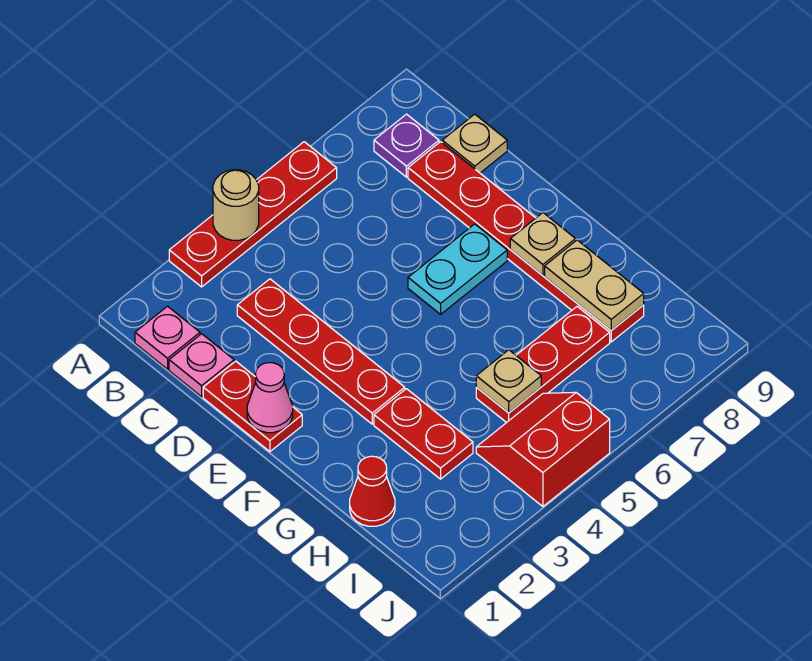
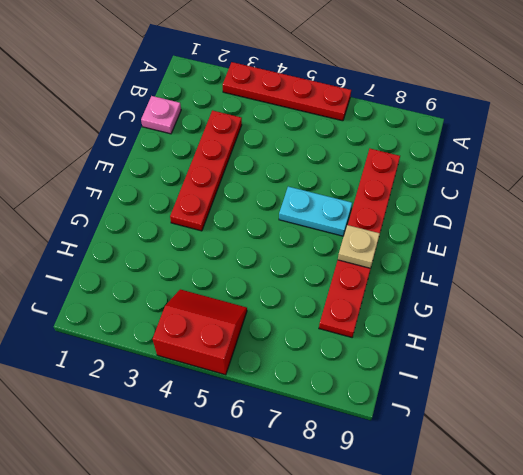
none -> pink 1x1 plate [135,306,200,369]
none -> purple 1x1 plate [374,114,439,177]
none -> tan 1x1 plate [442,114,507,173]

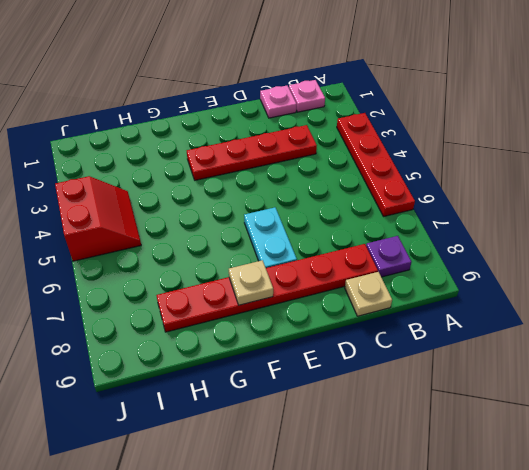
none -> red 1x2 plate [203,361,302,452]
none -> red 1x2 plate [374,389,473,479]
none -> red 1x1 cone [350,456,395,526]

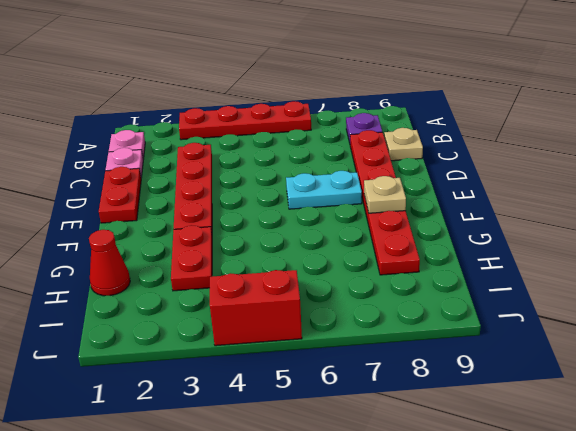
none -> red 1x3 plate [476,307,610,423]
none -> tan 1x1 round brick [213,170,259,240]
none -> pink 1x1 cone [247,363,293,433]

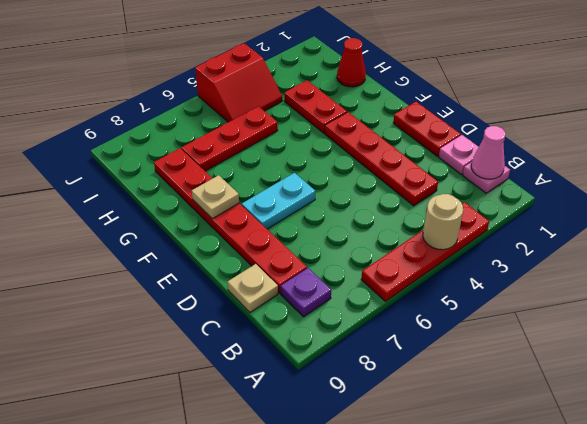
pink 1x1 cone [471,126,505,179] -> pink 1x1 cone moved to [247,363,293,433]
none -> tan 1x2 plate [545,240,644,330]
none -> tan 1x1 plate [476,350,541,413]

